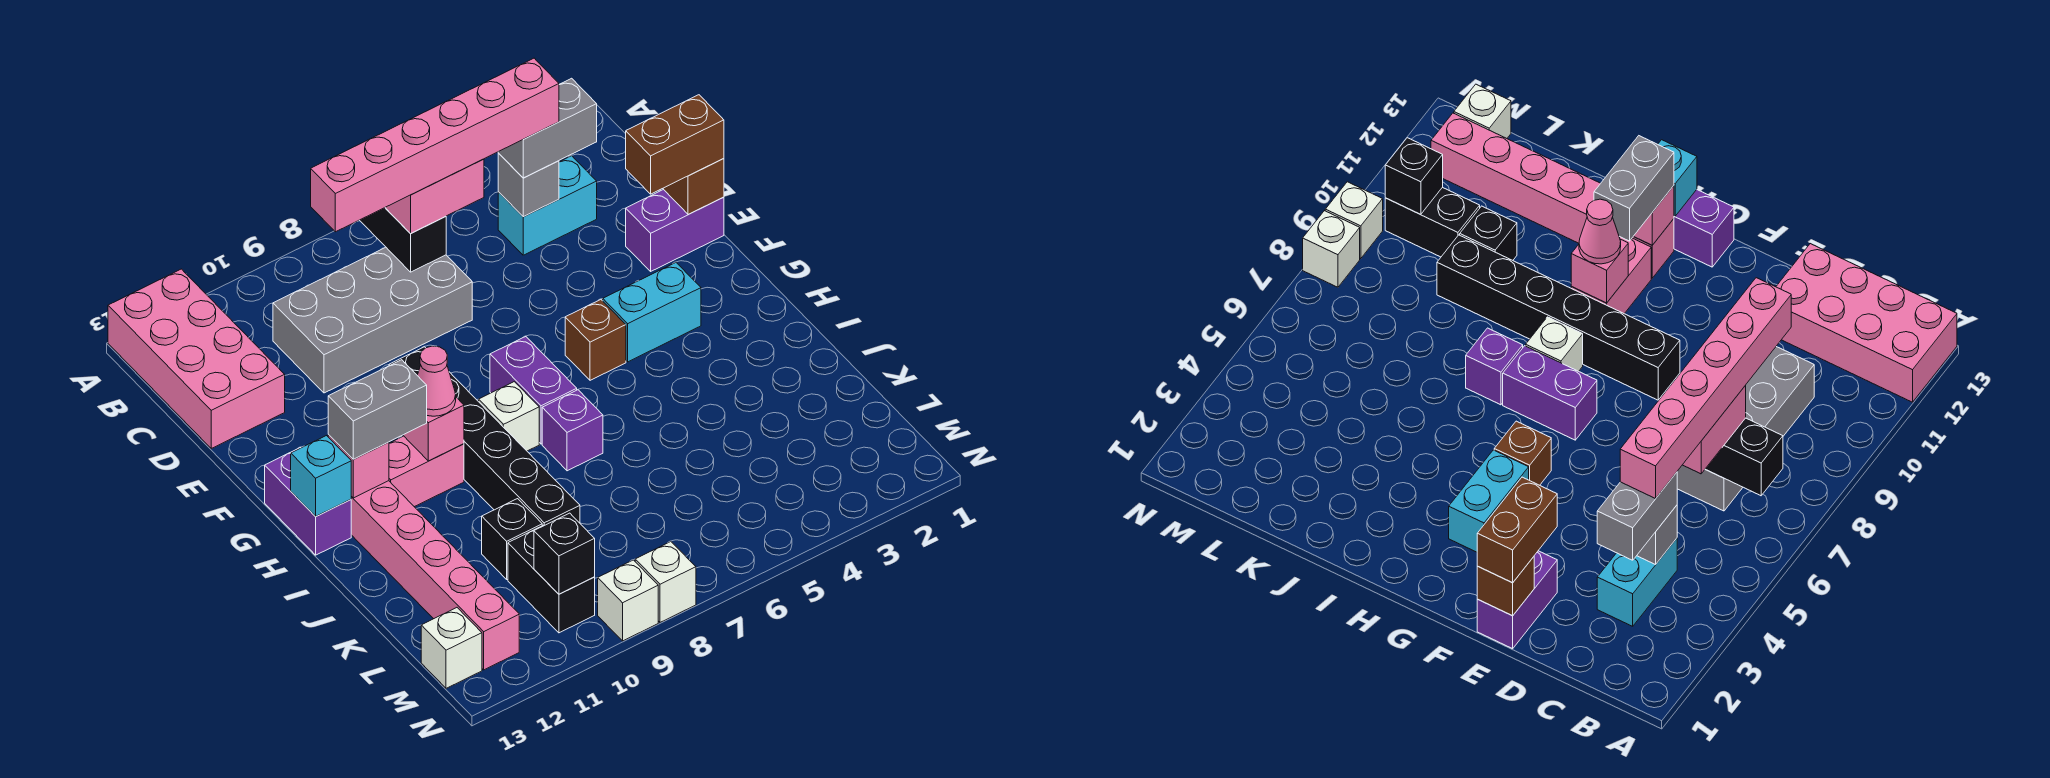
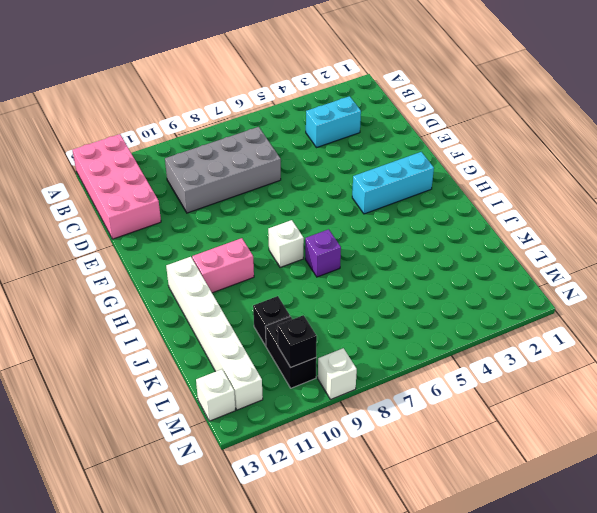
cyan 1x3 brick [352,152,434,214] -> cyan 1x2 brick [603,263,701,362]
white 1x6 brick [166,257,263,410] -> pink 1x6 brick [351,481,519,670]
none -> purple 1x2 brick [626,189,724,271]
none -> black 1x6 brick [389,347,580,526]
none -> brown 1x1 brick [565,300,626,380]
none -> purple 1x2 brick [490,337,577,444]

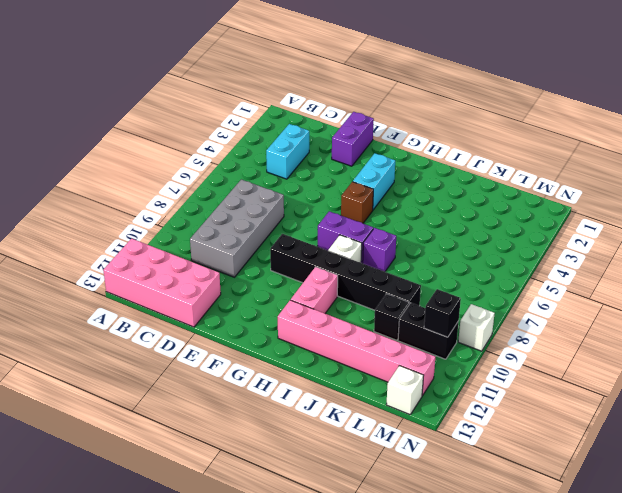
none -> purple 1x2 brick [265,447,351,555]
none -> white 1x1 brick [635,541,696,622]
none -> black 1x2 brick [360,207,446,272]
none -> grey 1x1 brick [498,153,559,217]

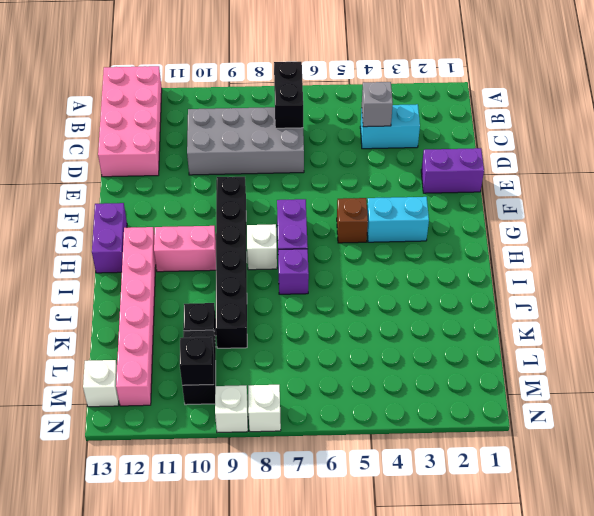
none -> brown 1x1 brick [663,159,724,215]
none -> pink 1x1 brick [404,397,464,461]
none -> pink 1x1 brick [328,435,389,498]
none -> cyan 1x1 brick [291,436,351,517]

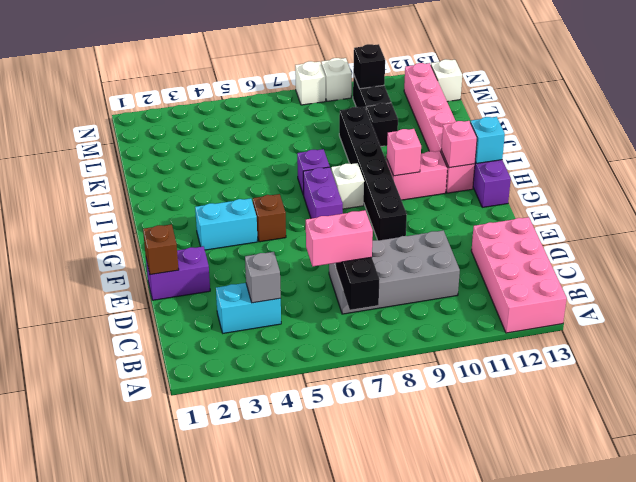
none -> grey 1x2 brick [498,78,597,178]
none -> brown 1x2 brick [626,95,724,194]
none -> pink 1x1 cone [417,346,456,416]
none -> grey 1x2 brick [328,360,427,459]

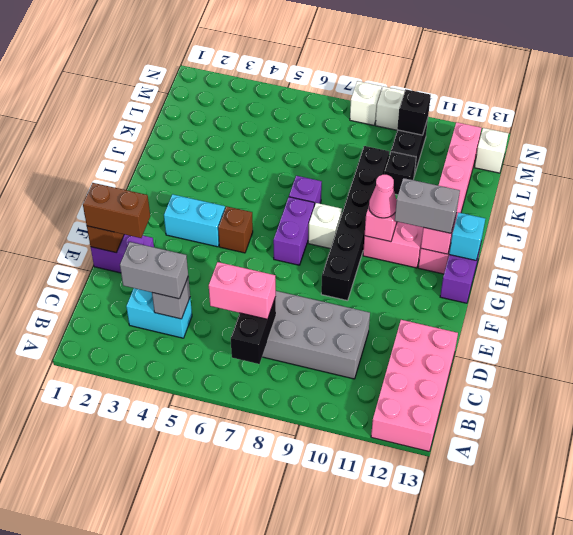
none -> pink 1x6 brick [311,58,559,232]

